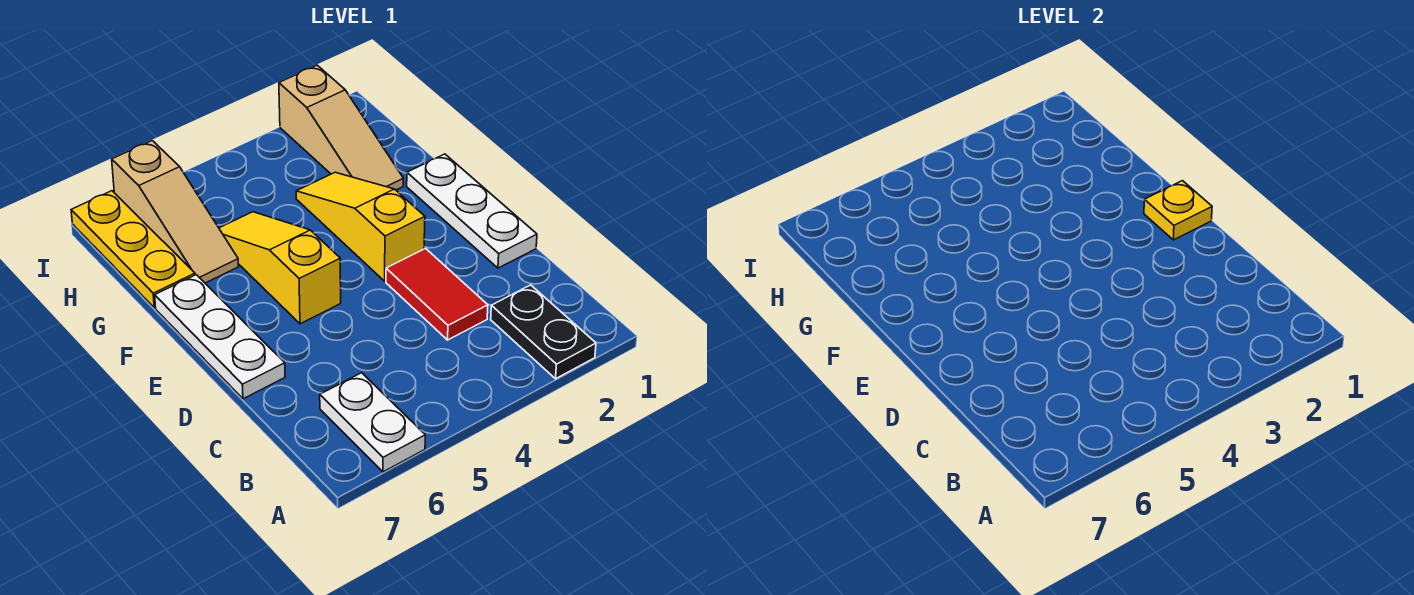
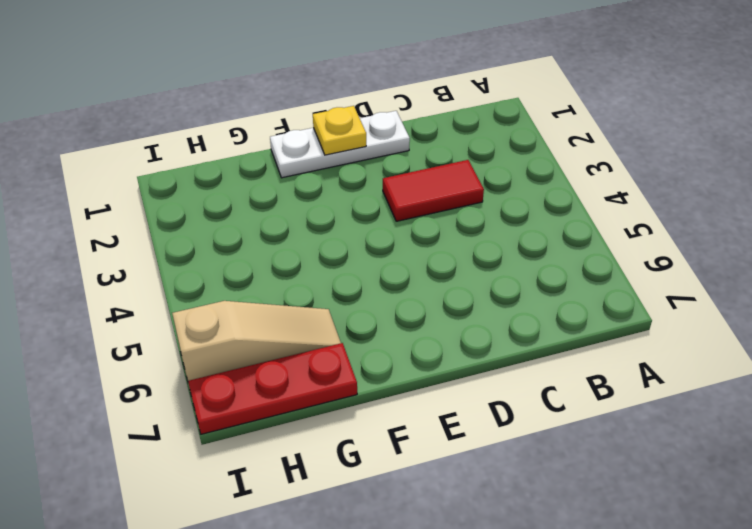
red 1x3 plate [188,343,357,434] -> yellow 1x3 plate [71,191,195,308]
none -> black 1x2 plate [491,285,596,379]
none -> white 1x2 plate [320,373,425,472]

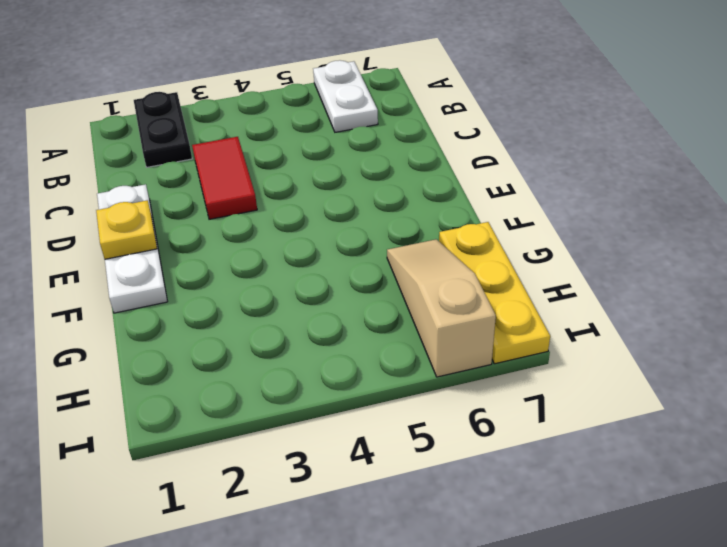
none -> white 1x3 plate [155,275,285,399]
none -> yellow 1x3 slope [296,172,425,281]

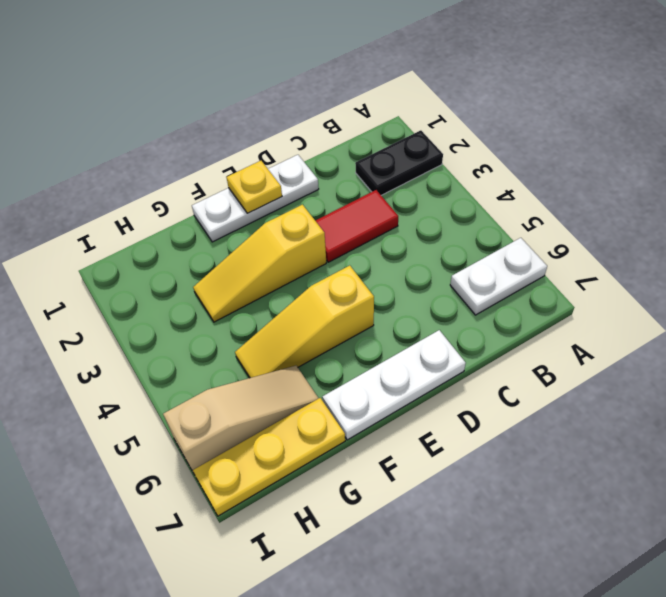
none -> tan 1x3 slope [279,65,403,190]

